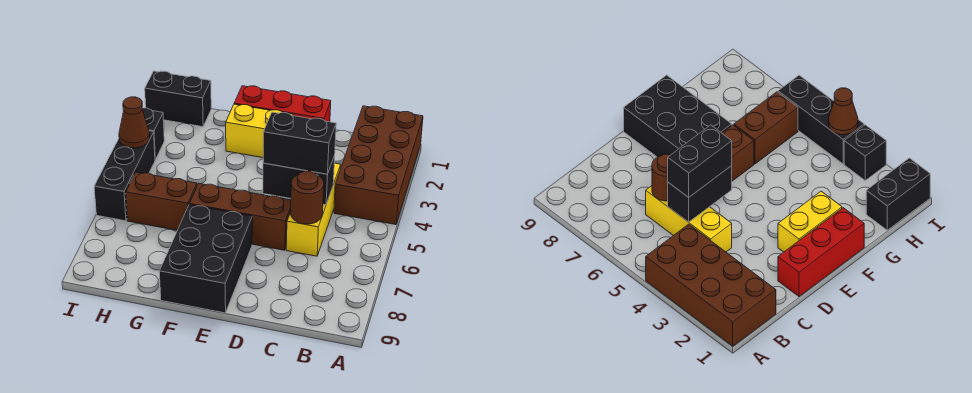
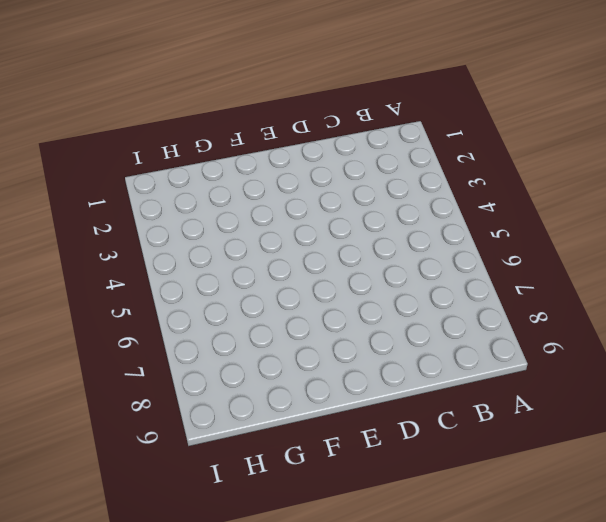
none -> brown 2x4 brick [334,106,423,225]
none -> yellow 1x3 brick [286,163,341,256]
none -> red 1x3 brick [234,86,331,122]

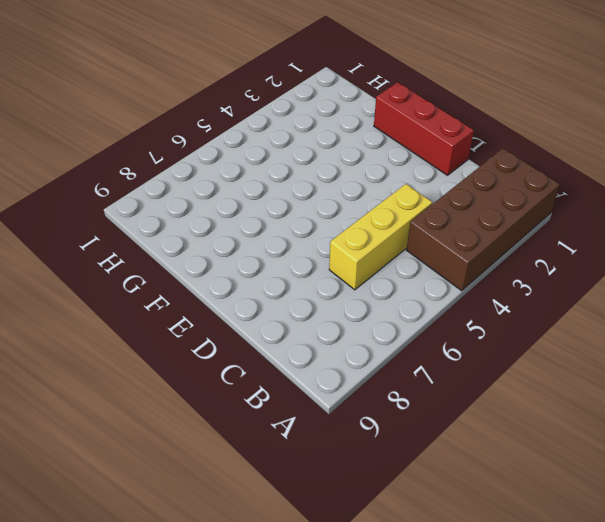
none -> brown 1x3 brick [189,184,291,250]
none -> yellow 1x2 brick [226,104,293,158]
none -> black 2x3 brick [159,205,252,313]

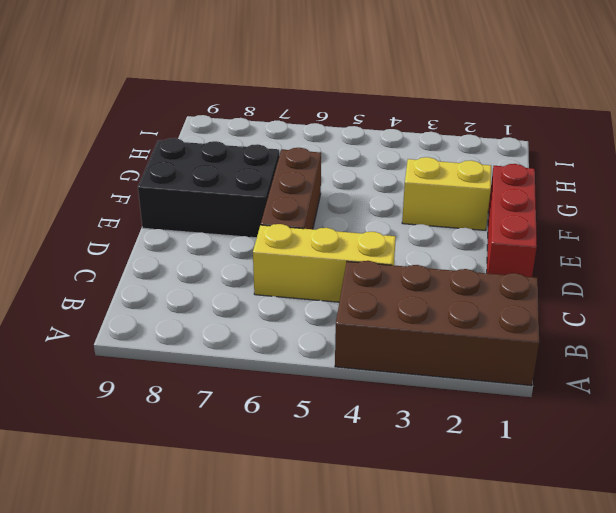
yellow 1x2 brick [402,157,491,230] -> yellow 1x2 brick turned to [226,104,293,158]
none -> brown 1x2 brick [126,172,197,230]
none -> black 1x2 brick [145,71,211,127]
none -> black 1x1 brick [142,108,164,159]

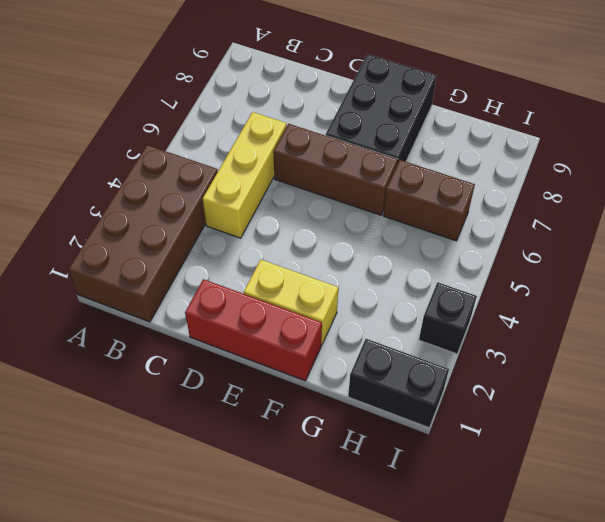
none -> black 1x3 brick [94,131,155,221]
none -> black 1x2 brick [263,156,335,205]
none -> brown 1x1 round brick [291,171,324,224]

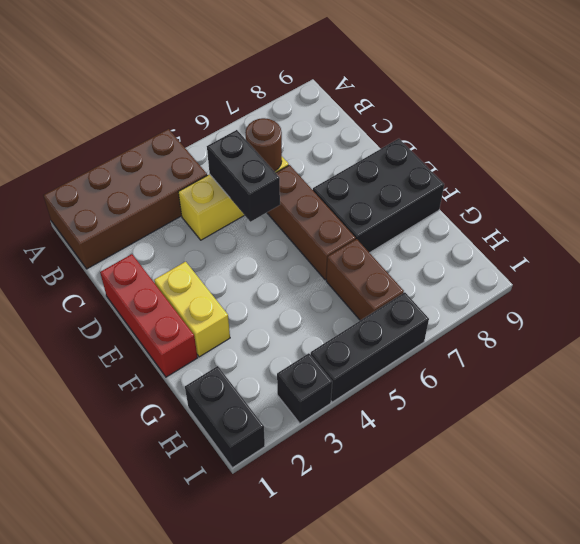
none -> brown 1x1 cone [119,97,150,148]
none -> black 1x2 brick [263,112,336,174]

